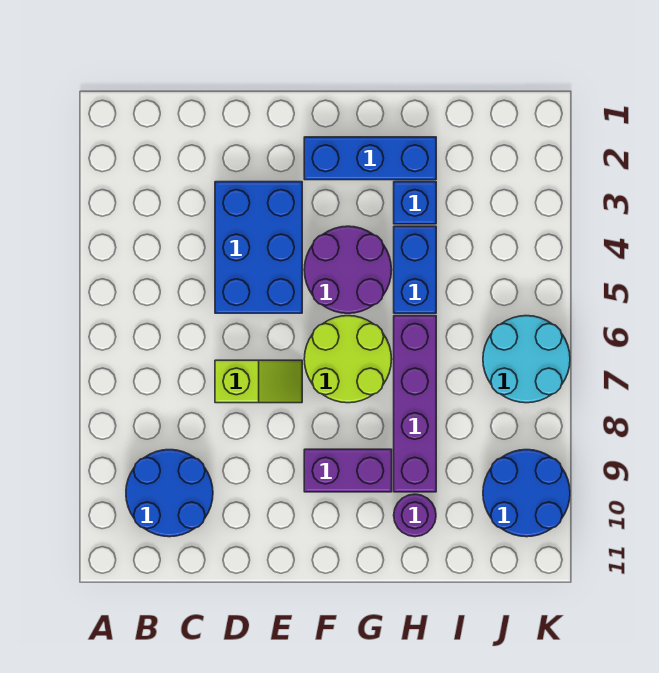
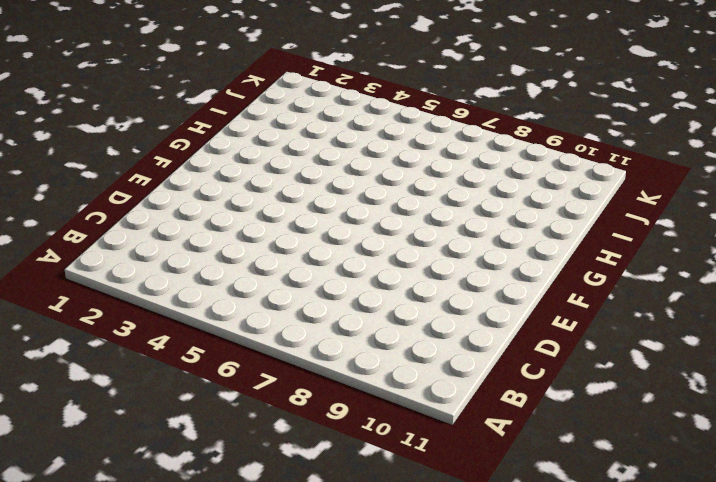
none -> blue 2x2 round brick [126,450,213,537]
none -> blue 2x3 brick [215,182,302,313]
none -> lime 1x2 slope [215,360,302,403]

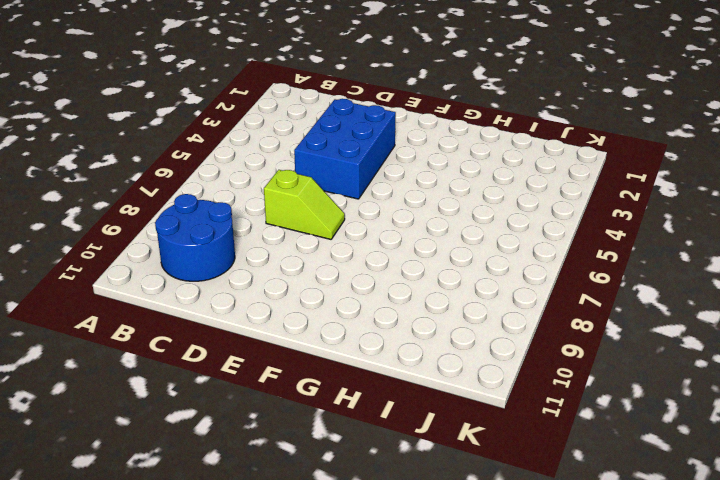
none -> blue 1x3 brick [304,137,436,180]
none -> purple 2x2 round brick [304,226,392,313]
none -> lime 2x2 round brick [304,316,392,403]

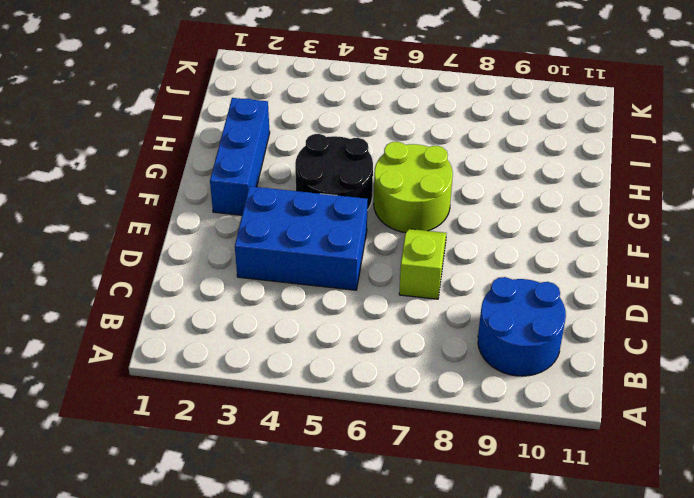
black 2x2 round brick [295,134,373,210] -> purple 2x2 round brick [304,226,392,313]
none -> purple 1x2 brick [304,449,392,492]
none -> blue 1x1 brick [394,182,436,224]
none -> blue 1x2 brick [394,226,436,313]

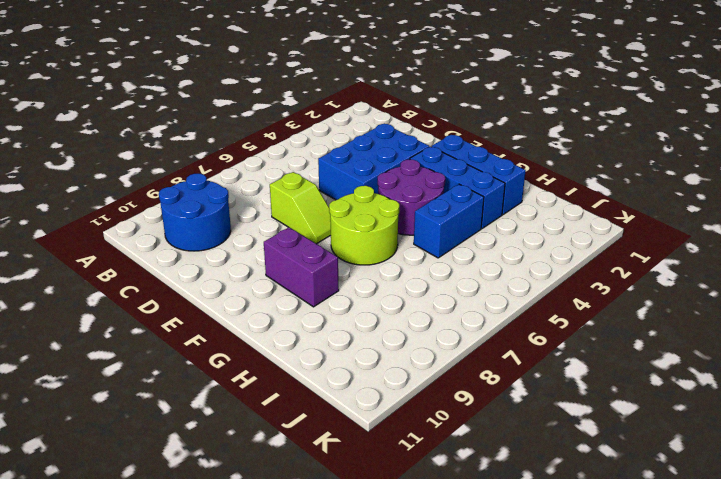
blue 1x3 brick [410,146,505,229] -> blue 1x1 brick [394,182,436,224]
none -> purple 1x4 brick [394,316,436,492]
none -> purple 1x1 round brick [394,494,436,537]
none -> cyan 2x2 round brick [483,316,570,403]

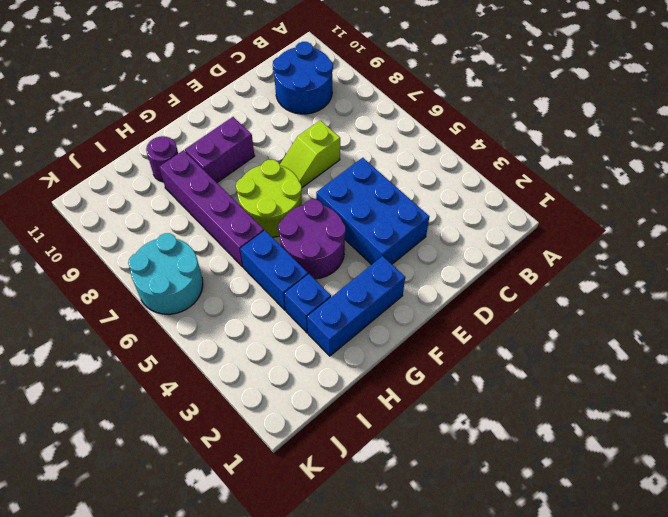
none -> blue 2x2 round brick [483,450,570,537]

